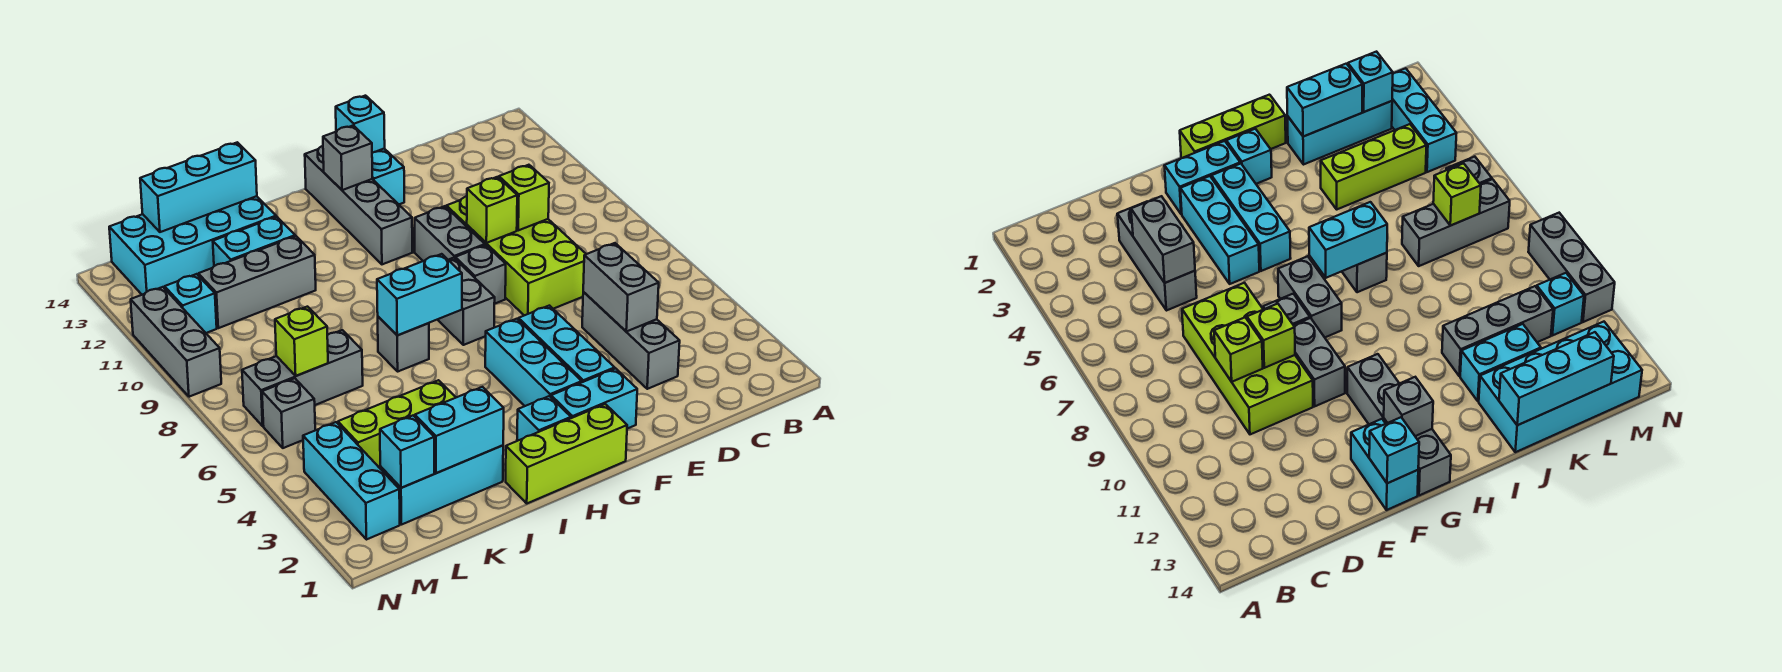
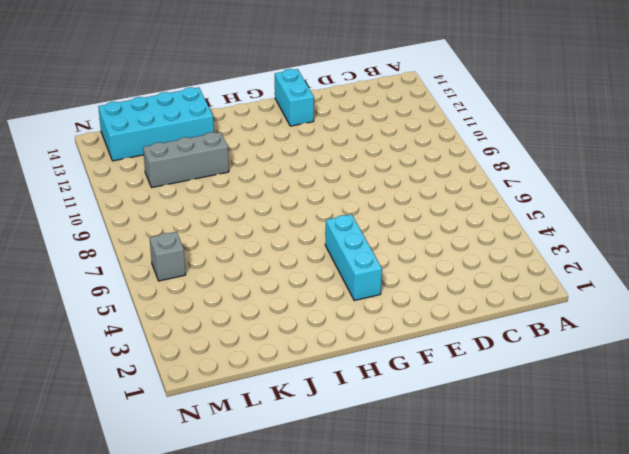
none -> grey 1x3 brick [582,292,680,389]
none -> lime 2x4 brick [446,196,586,315]
none -> cyan 1x2 brick [551,369,637,429]
none -> cyan 1x3 brick [518,306,615,382]

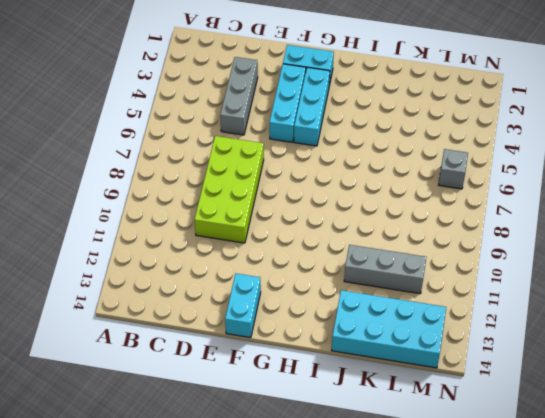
none -> grey 1x1 brick [455,245,506,304]
none -> grey 1x2 brick [415,206,485,261]
none -> lime 1x3 brick [506,404,627,503]
none -> grey 1x2 brick [438,258,495,345]

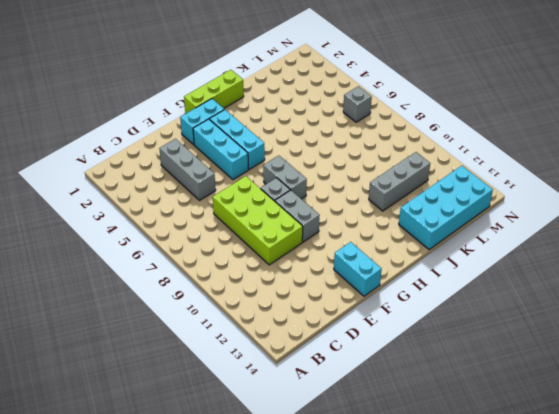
none -> grey 1x4 brick [305,146,412,264]
none -> cyan 1x1 brick [517,396,571,441]
none -> grey 1x1 brick [378,317,429,371]
none -> cyan 1x3 brick [380,445,503,525]

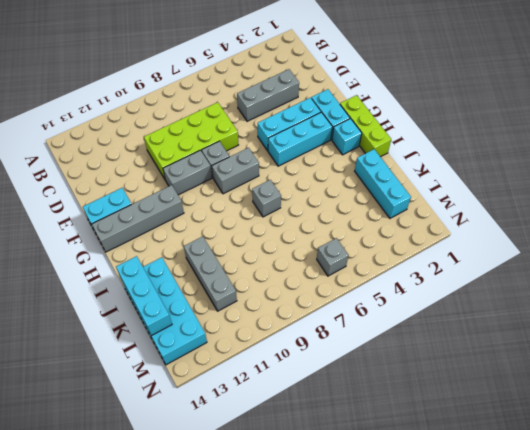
none -> lime 1x3 brick [338,380,456,468]
none -> cyan 1x2 brick [213,217,295,266]
none -> grey 1x3 brick [242,330,363,426]
none -> cyan 1x3 brick [303,422,400,540]

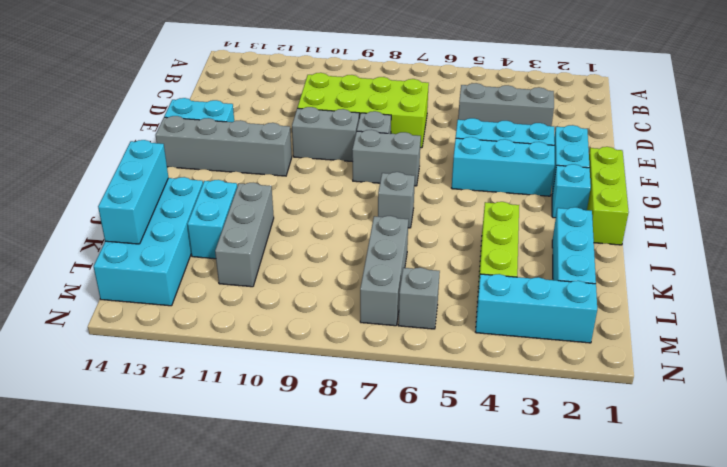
none -> cyan 1x1 brick [165,274,217,333]
none -> grey 1x3 brick [131,287,221,397]
none -> grey 1x2 brick [583,243,659,332]
none -> lime 1x1 brick [499,165,549,230]

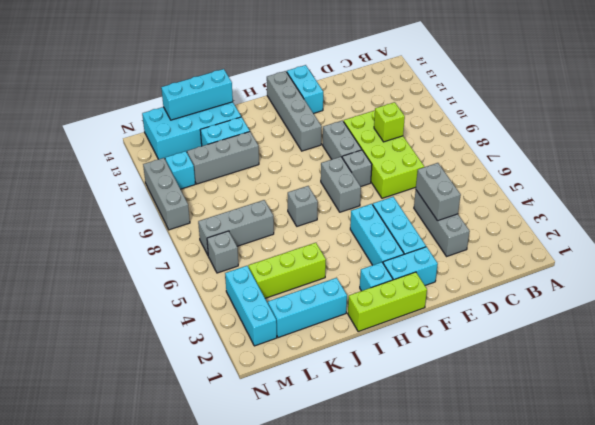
none -> lime 1x1 brick [467,177,517,243]
none -> cyan 1x1 brick [336,96,385,153]
none -> grey 1x1 brick [323,126,372,190]
none -> cyan 1x2 brick [377,254,462,335]

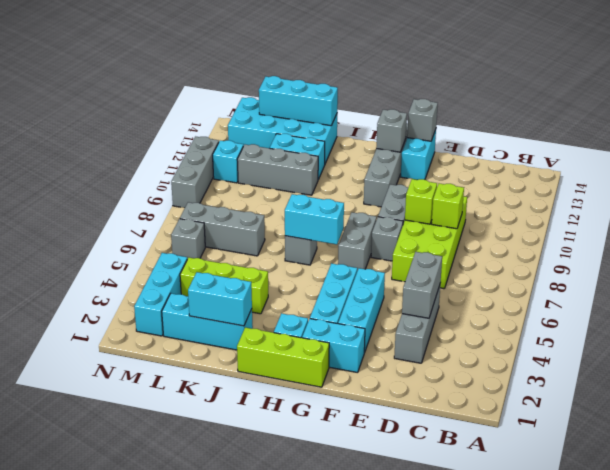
grey 1x1 brick [407,99,438,141] -> cyan 1x1 brick [336,96,385,153]
none -> cyan 1x1 brick [380,416,434,488]
none -> lime 1x1 brick [275,307,328,376]

